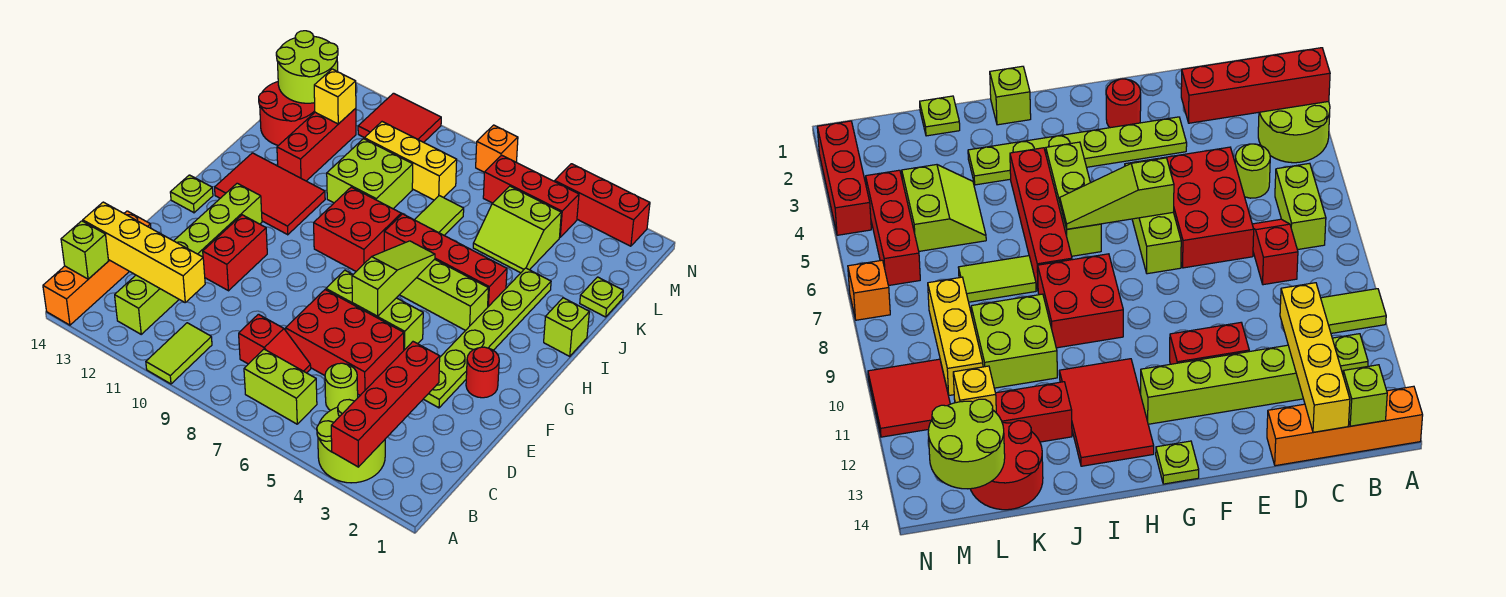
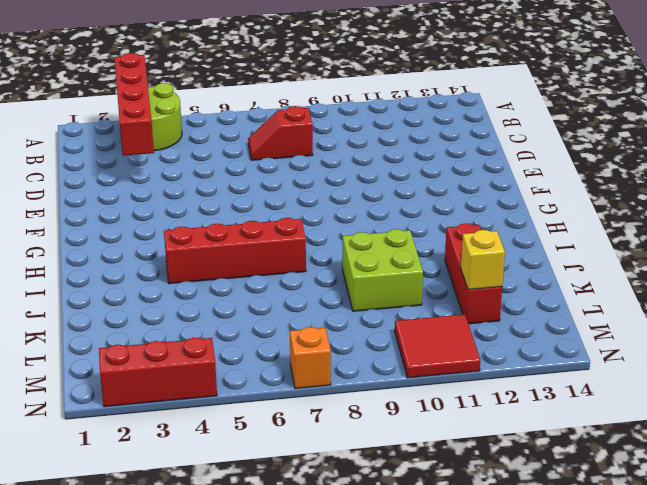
none -> lime 1x2 tile [146,323,212,384]
none -> orange 1x4 brick [43,211,151,325]
none -> lime 1x2 brick [244,349,317,424]
none -> lime 1x6 brick [115,183,262,334]

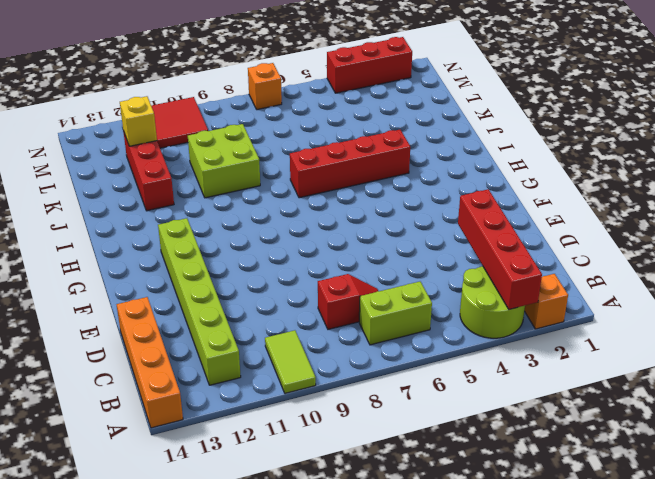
orange 1x1 brick [525,274,568,329] -> none
none -> lime 1x1 round brick [325,363,358,411]
none -> red 2x3 brick [286,290,404,395]
none -> lime 1x6 plate [424,268,551,408]
none -> red 1x2 brick [203,215,267,291]

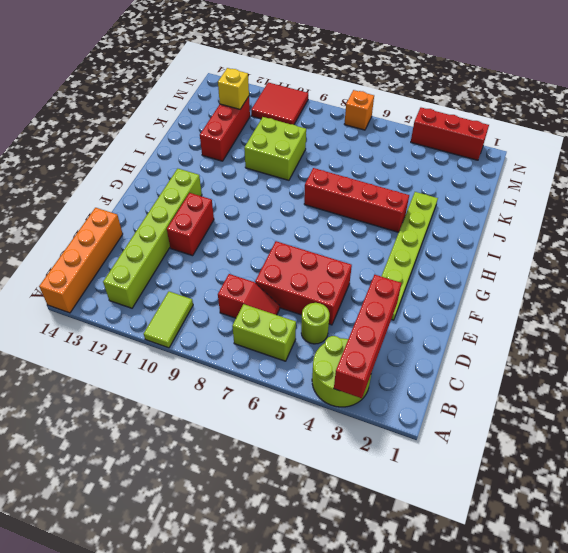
none -> red 1x1 round brick [466,347,499,398]
none -> lime 1x3 brick [326,270,423,350]
none -> lime 1x1 plate [170,175,213,213]
none -> lime 1x3 brick [400,259,488,331]

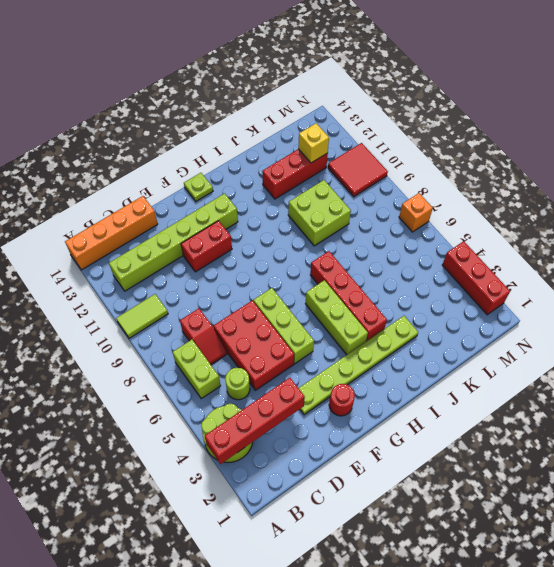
none -> red 2x2 brick [314,187,401,271]
none -> red 2x3 tile [215,153,325,235]
none -> lime 1x1 brick [544,298,589,356]
none -> lime 1x2 tile [415,196,464,235]

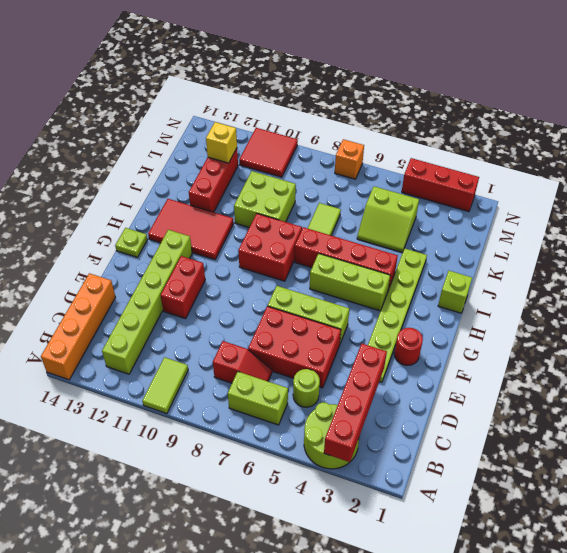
none -> lime 1x1 plate [580,277,623,317]
none -> red 2x2 round brick [259,82,315,145]
none -> yellow 1x3 brick [364,122,457,200]
none -> red 1x3 brick [483,155,579,237]

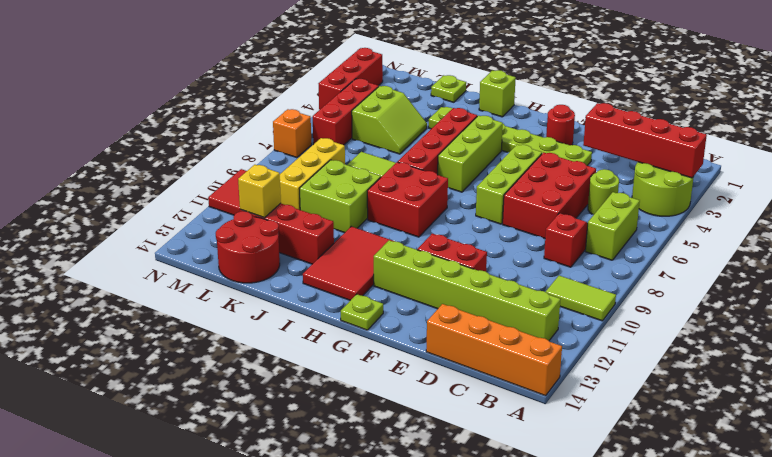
none -> lime 1x1 brick [61,221,108,279]
none -> yellow 1x4 brick [83,202,205,302]
none -> lime 1x3 slope [352,241,435,316]
none -> lime 2x2 round brick [276,31,338,103]

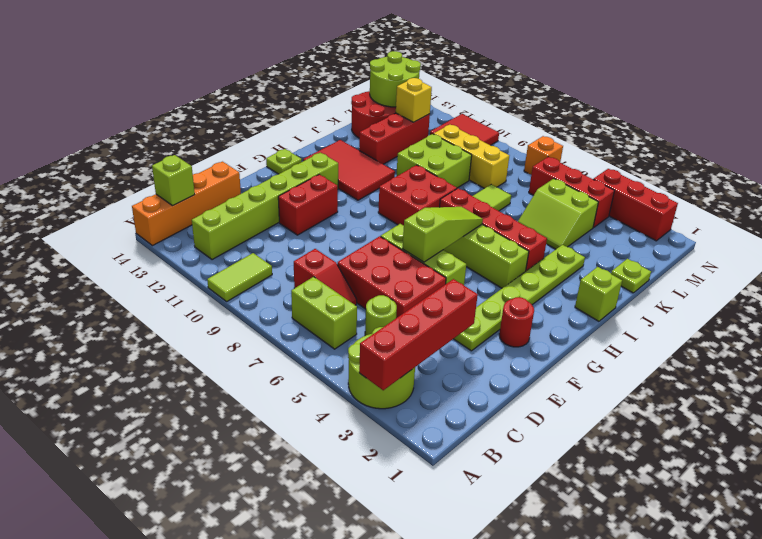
none -> yellow 1x4 brick [83,202,205,302]

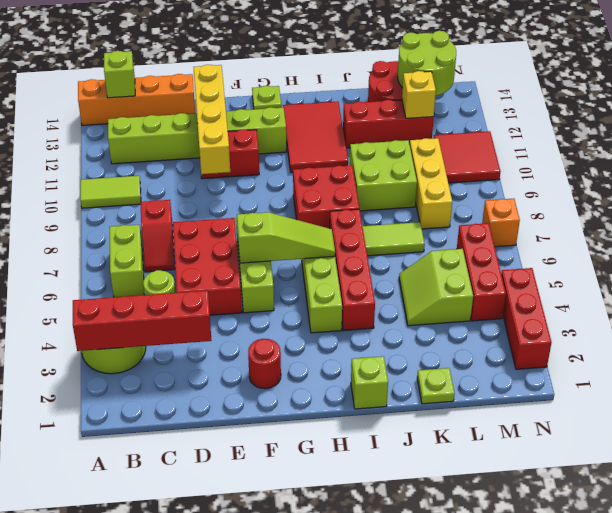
yellow 1x4 brick [194,65,230,174] -> yellow 1x4 brick moved to [83,202,205,302]
none -> lime 1x6 plate [424,268,551,408]

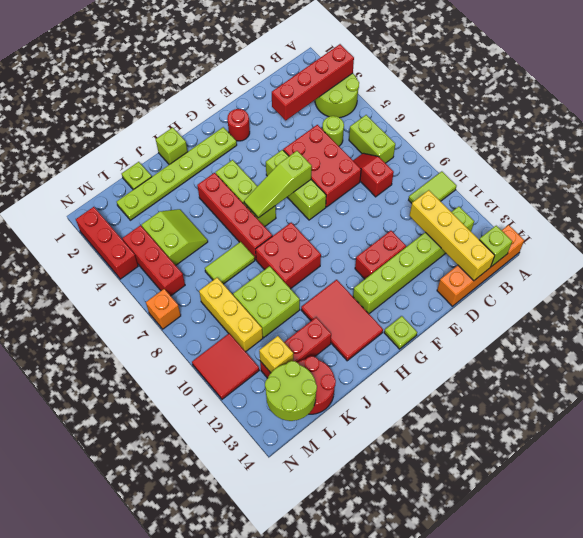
lime 1x6 plate [117,127,237,220] -> lime 1x6 plate moved to [424,268,551,408]

